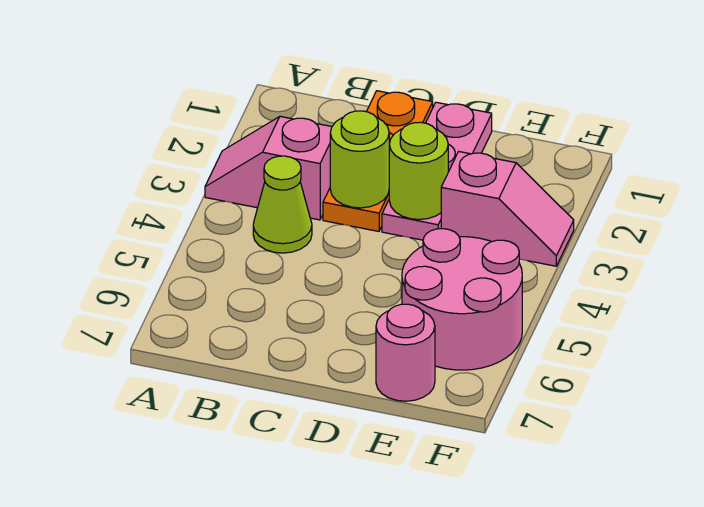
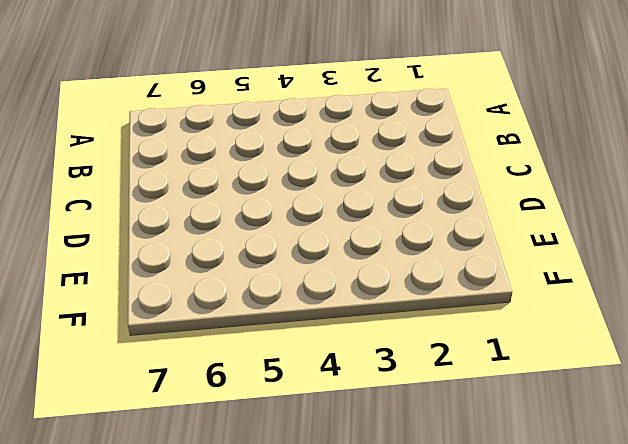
none -> pink 1x2 slope [205,116,332,220]
none -> lime 1x1 cone [253,156,312,253]

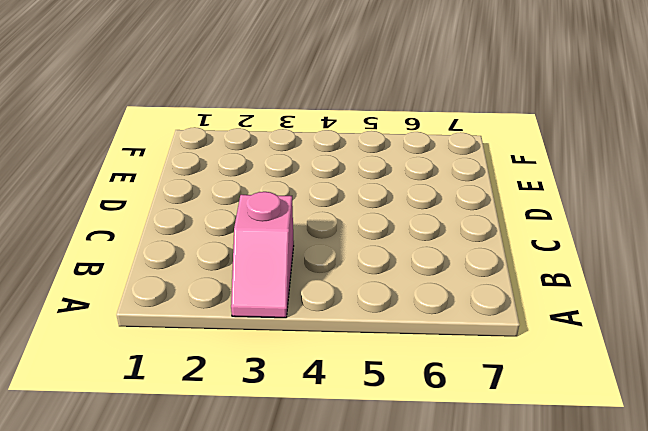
none -> lime 1x1 cone [253,156,312,253]
none -> orange 1x3 plate [323,91,433,231]

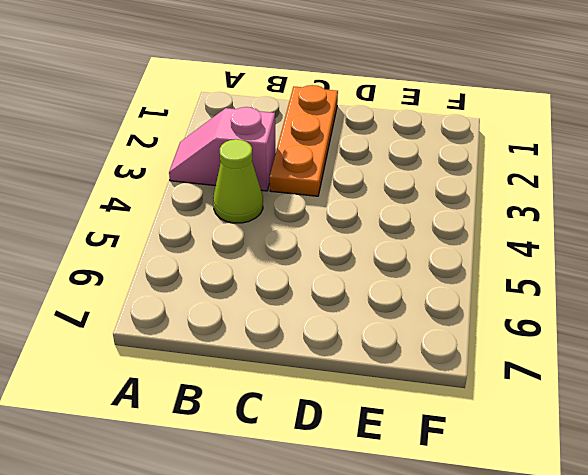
none -> pink 1x3 plate [382,102,492,240]
none -> pink 1x2 slope [441,152,574,266]

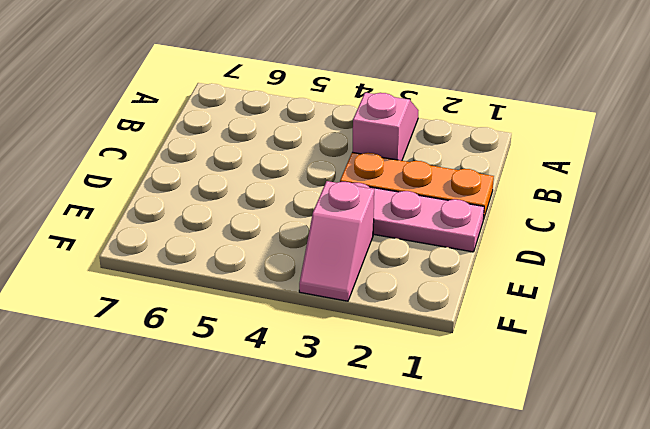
none -> lime 1x1 cone [253,156,312,253]
none -> pink 2x2 round brick [402,229,522,370]

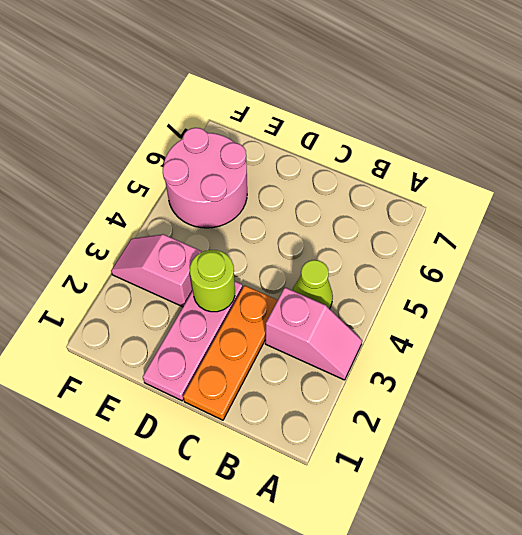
none -> pink 1x1 round brick [376,304,435,401]
none -> lime 1x1 round brick [330,111,389,208]

